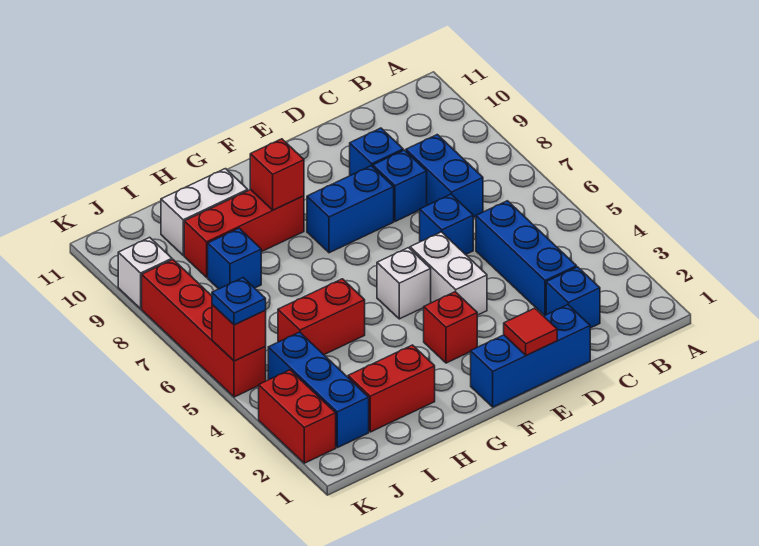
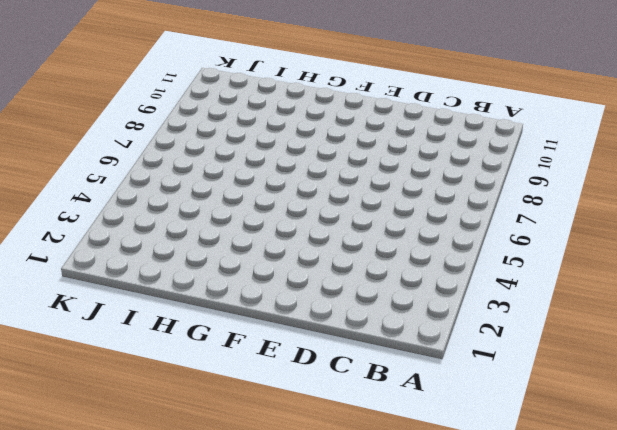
none -> blue 1x1 brick [546,267,600,328]
none -> blue 1x3 brick [476,201,577,316]
none -> blue 1x2 brick [406,135,483,218]

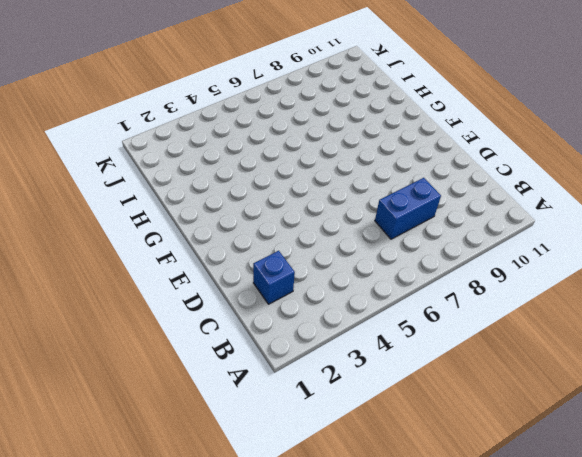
none -> blue 1x3 brick [476,201,577,316]
none -> blue 1x3 brick [471,305,590,407]
none -> blue 1x1 brick [420,194,473,255]

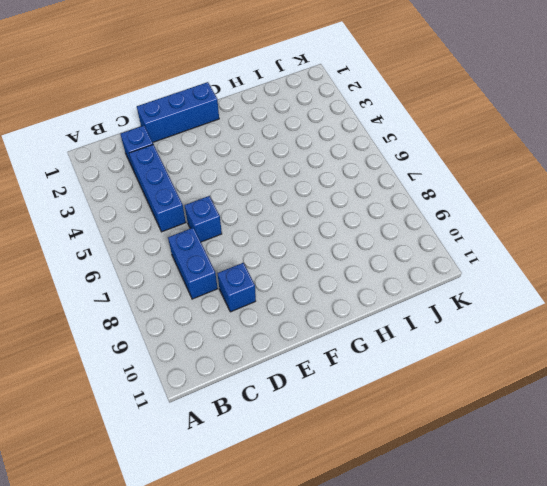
none -> blue 1x1 brick [373,150,427,222]
none -> white 1x2 brick [410,232,487,315]
none -> blue 1x2 brick [307,166,394,253]

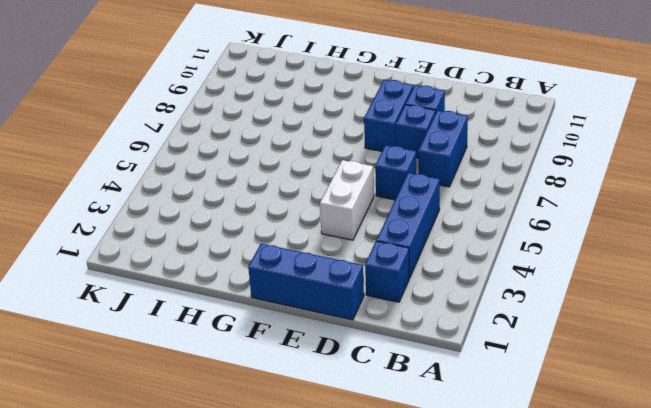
blue 1x2 brick [364,80,413,151] -> blue 1x2 brick turned to [307,166,394,253]
none -> red 1x1 brick [424,292,477,363]
none -> white 1x1 brick [377,248,431,319]
none -> red 1x3 brick [184,190,304,277]

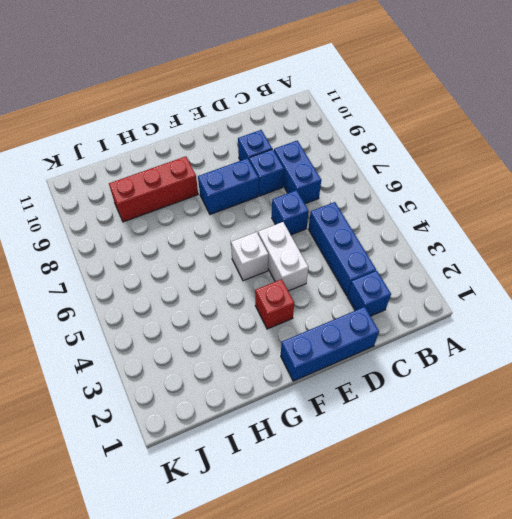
none -> red 1x2 brick [348,345,435,432]
none -> red 1x2 brick [278,279,365,355]
none -> white 1x2 brick [161,169,248,255]

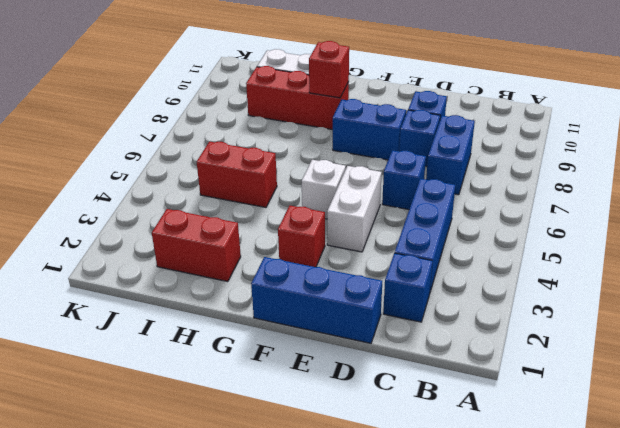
none -> blue 1x1 brick [208,228,261,289]
none -> blue 1x3 brick [268,332,369,448]
none -> red 1x2 brick [259,370,336,463]

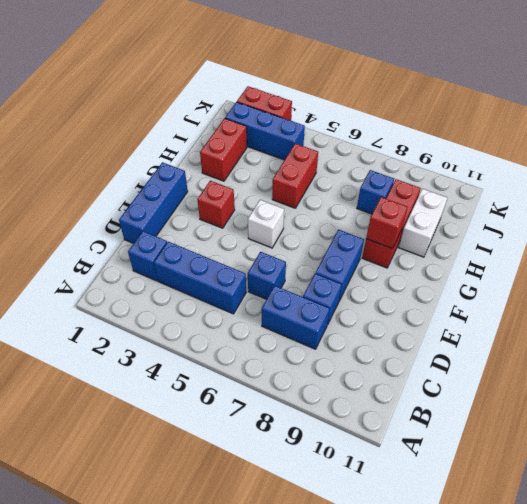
none -> blue 1x1 brick [350,128,403,175]
none -> white 1x2 brick [410,232,487,315]
none -> red 1x4 brick [142,260,266,397]

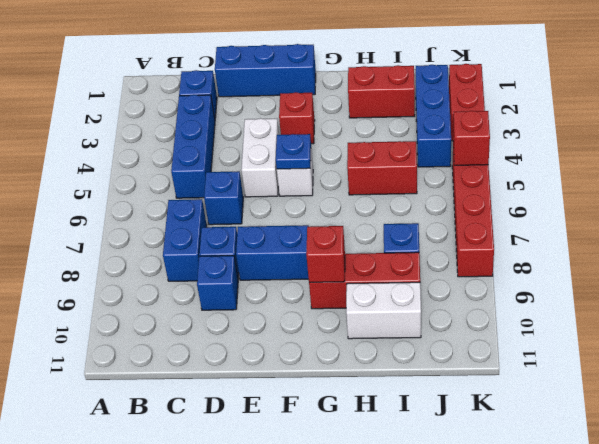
blue 1x1 plate [276,134,311,169] -> blue 1x1 plate moved to [212,278,266,325]
none -> white 1x1 brick [118,237,172,309]
none -> red 1x1 tile [504,308,557,356]

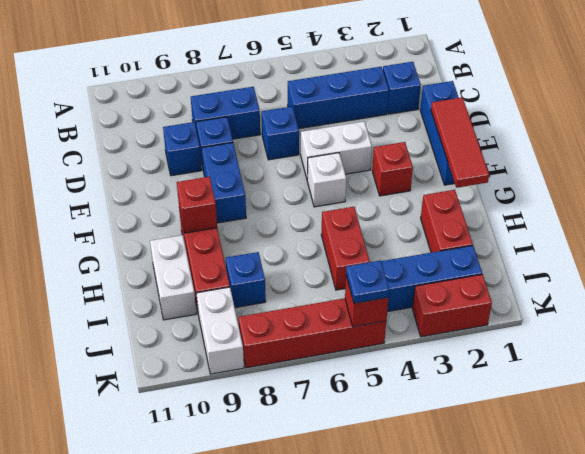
red 1x3 tile [431,97,489,188] -> red 1x1 tile [504,308,557,356]
white 1x2 brick [196,287,244,374] -> white 1x1 brick [118,237,172,309]

